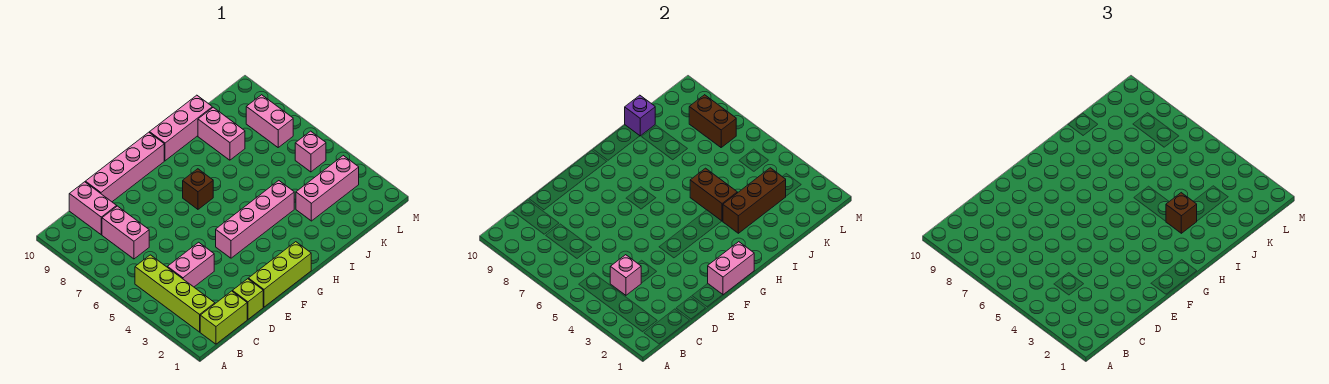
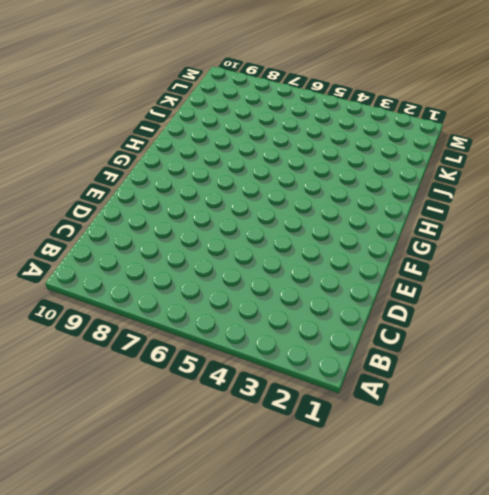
none -> lime 1x2 brick [200,291,247,344]
none -> lime 1x4 brick [135,255,215,332]
none -> pink 1x2 brick [167,242,214,287]

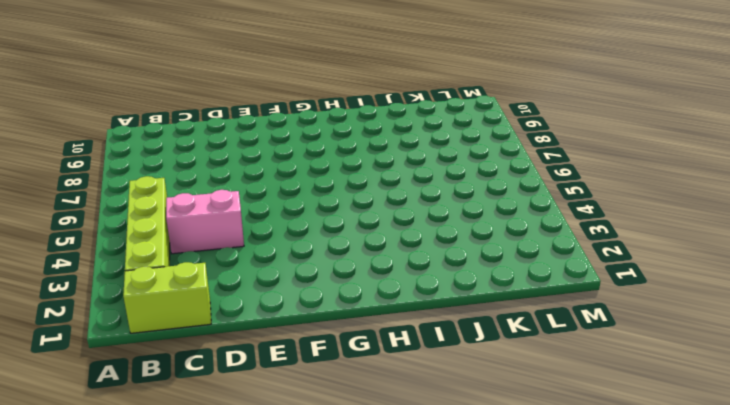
none -> pink 1x2 brick [102,206,149,259]
none -> pink 1x2 brick [69,182,117,235]
none -> lime 1x1 brick [232,279,263,319]

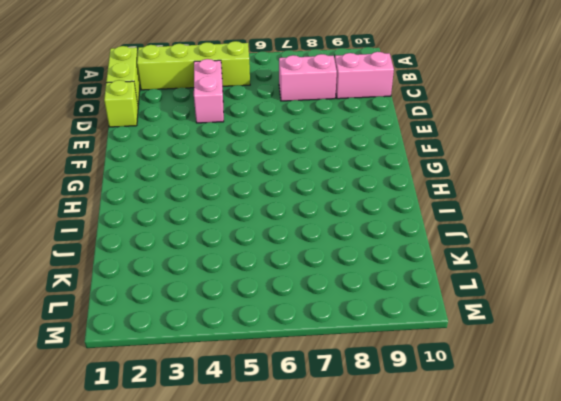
none -> pink 1x4 brick [85,132,164,202]
none -> lime 1x3 brick [248,242,311,307]
none -> pink 1x4 brick [216,181,294,258]

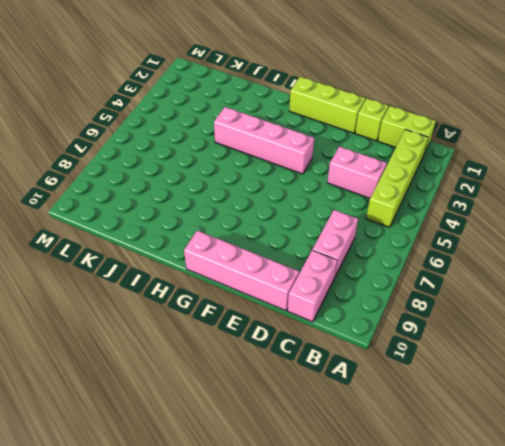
none -> brown 1x1 brick [183,169,213,209]
none -> pink 1x3 brick [150,95,212,161]
none -> pink 1x3 brick [296,156,359,221]

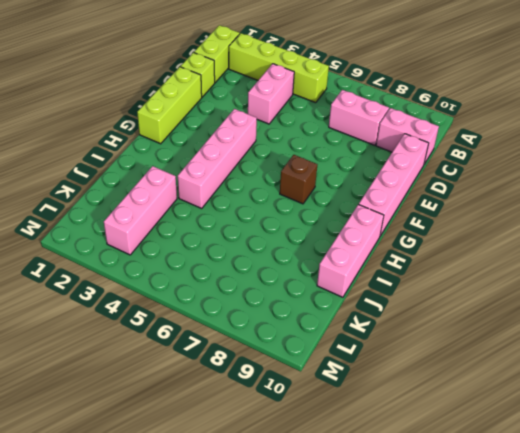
none -> pink 1x2 brick [198,107,245,160]
none -> pink 1x1 brick [295,131,326,172]
none -> pink 1x2 brick [246,95,293,147]

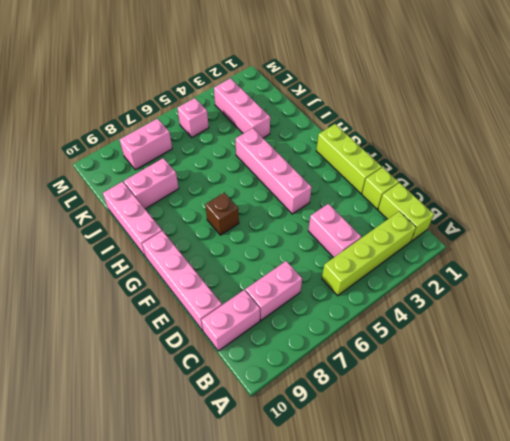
none -> pink 1x1 brick [610,255,641,295]
none -> pink 1x2 brick [708,242,754,295]
none -> brown 1x3 brick [723,168,786,233]

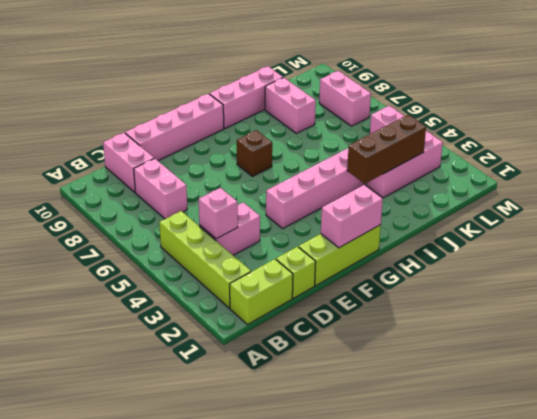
none -> brown 1x2 brick [690,168,737,221]
none -> purple 1x1 brick [625,95,655,136]
none -> brown 1x2 brick [689,95,736,147]

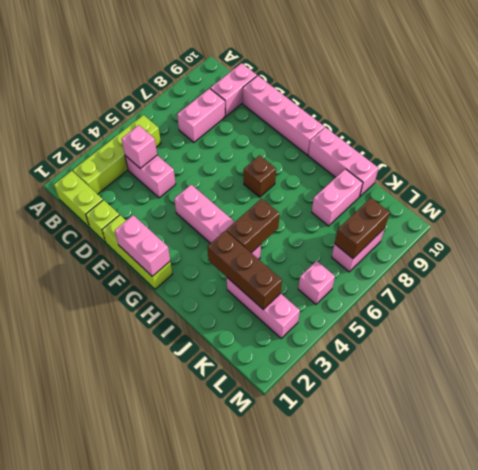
none -> purple 1x1 brick [625,95,655,136]
none -> brown 1x1 brick [1166,193,1197,233]

